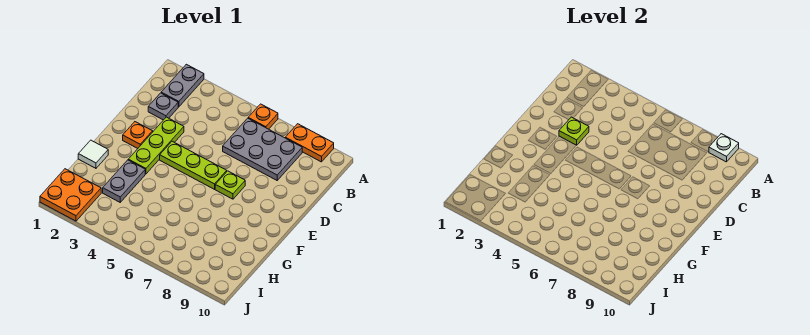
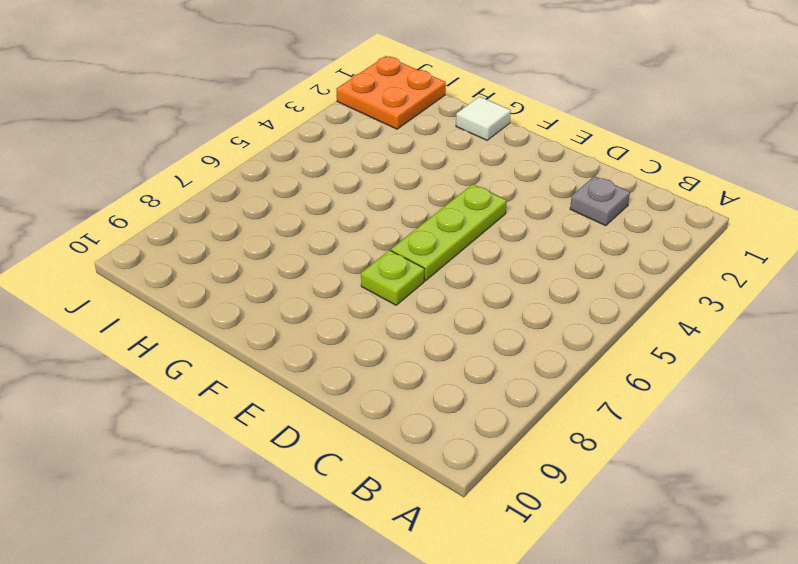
none -> grey 1x2 plate [161,64,204,107]
none -> orange 1x1 plate [248,104,278,129]
none -> orange 1x2 plate [285,124,334,162]

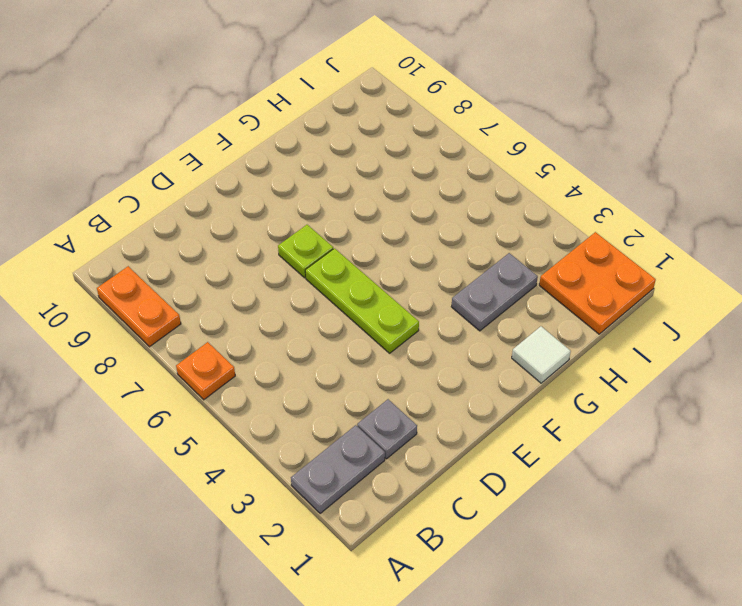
none -> grey 2x3 plate [223,118,302,180]
none -> lime 1x3 plate [128,117,184,174]
none -> orange 1x1 plate [123,122,153,148]

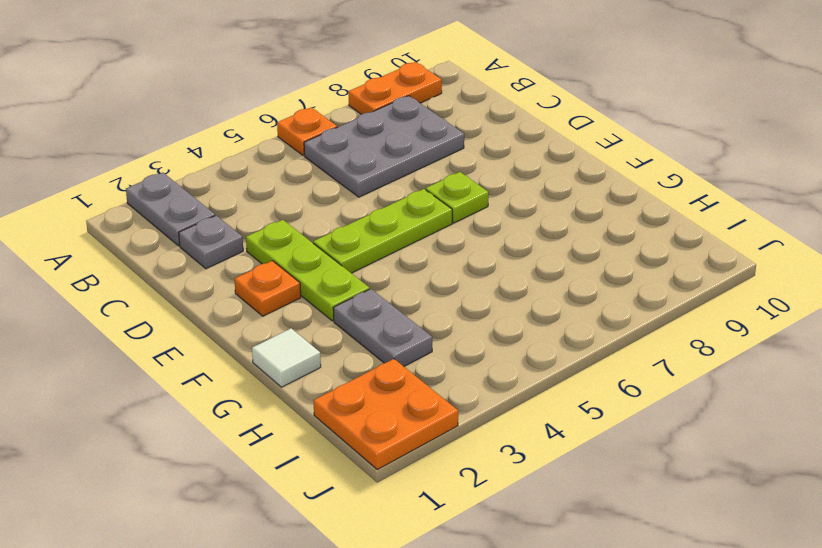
none -> white 1x1 plate [709,134,739,162]
none -> lime 1x1 plate [559,117,589,145]

